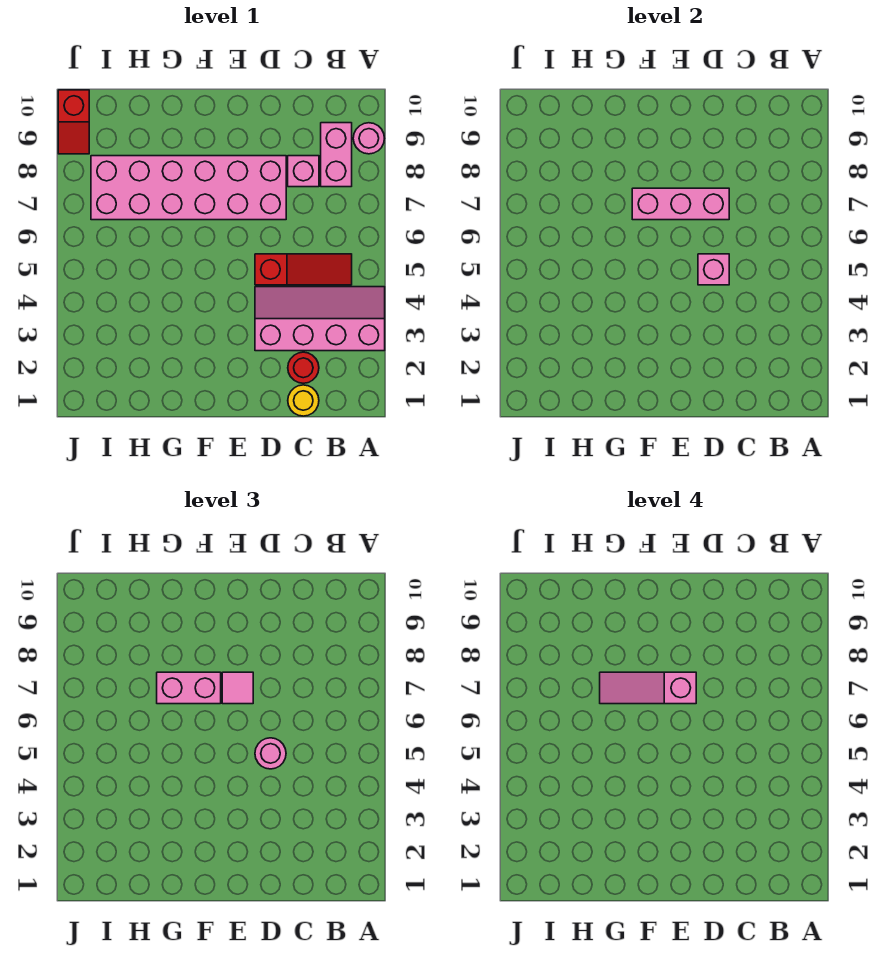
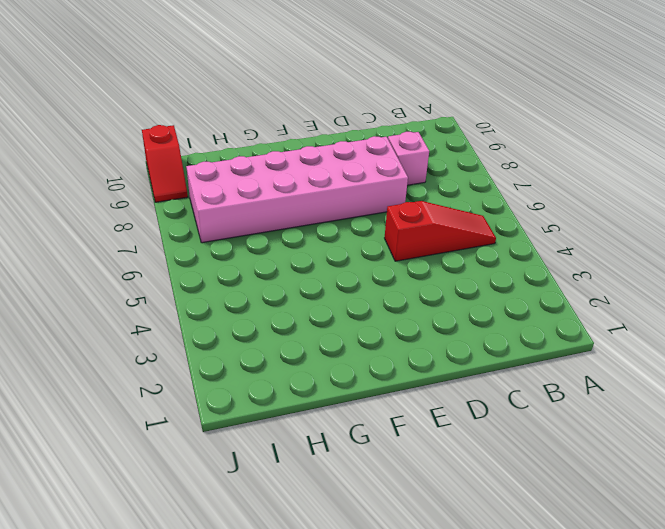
none -> pink 2x4 slope [255,287,385,351]
none -> pink 1x1 round brick [353,123,384,154]
none -> pink 1x2 brick [321,123,352,187]

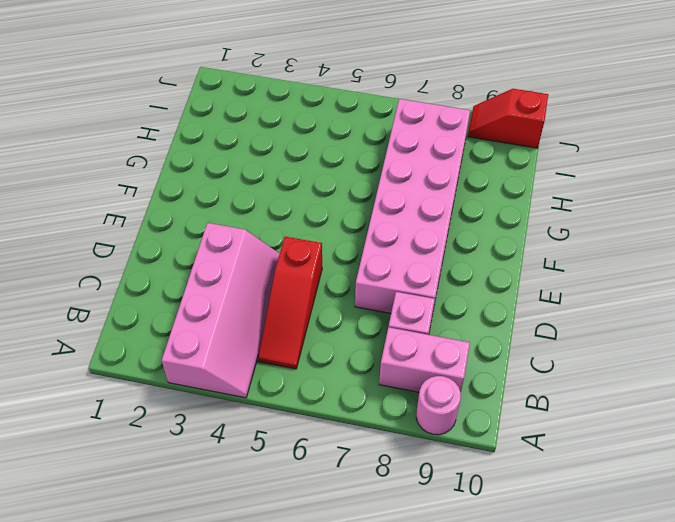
none -> yellow 1x1 round brick [288,385,319,416]
none -> red 1x1 round brick [288,352,319,383]
none -> pink 1x1 brick [698,254,729,285]

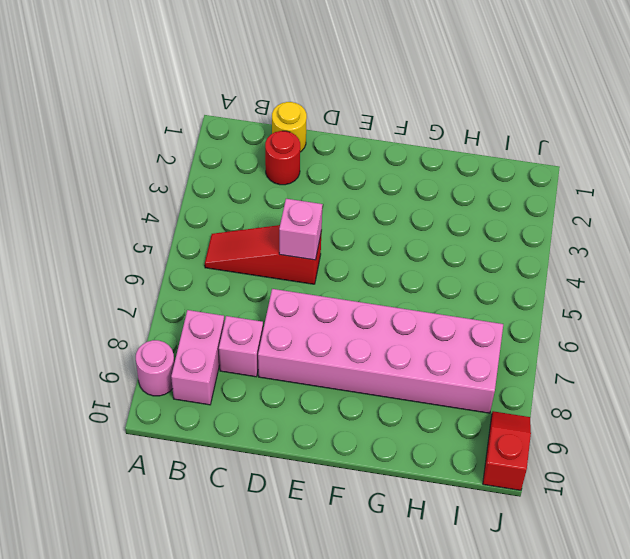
none -> pink 2x4 slope [255,287,385,351]
none -> pink 1x3 brick [632,188,729,220]
none -> pink 1x1 round brick [255,738,286,769]

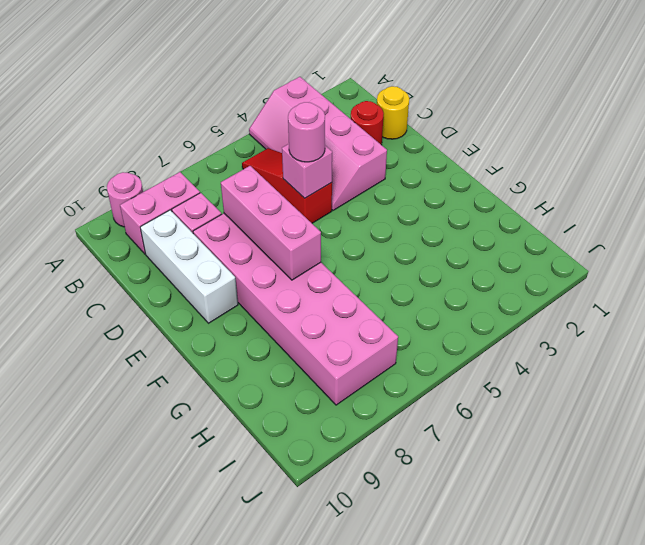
white 1x3 brick [140,210,238,323] -> none
none -> red 1x2 slope [58,90,89,154]
none -> pink 1x1 tile [222,672,253,704]
none -> pink 1x2 brick [157,672,221,704]

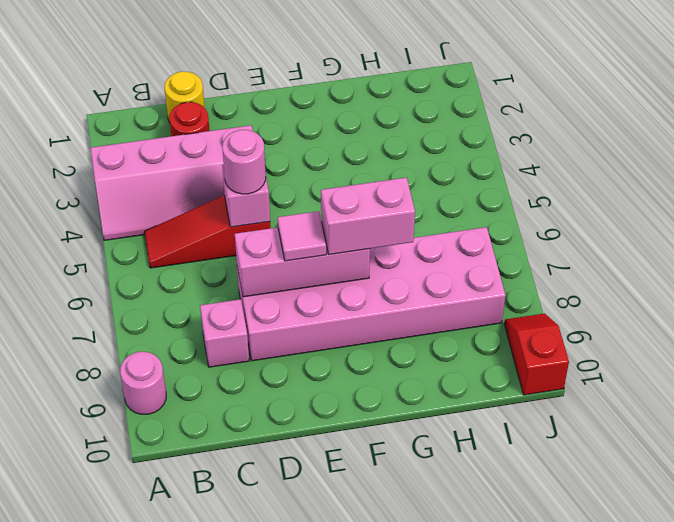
none -> pink 1x2 brick [321,123,352,187]
none -> pink 1x3 slope [600,672,696,704]

